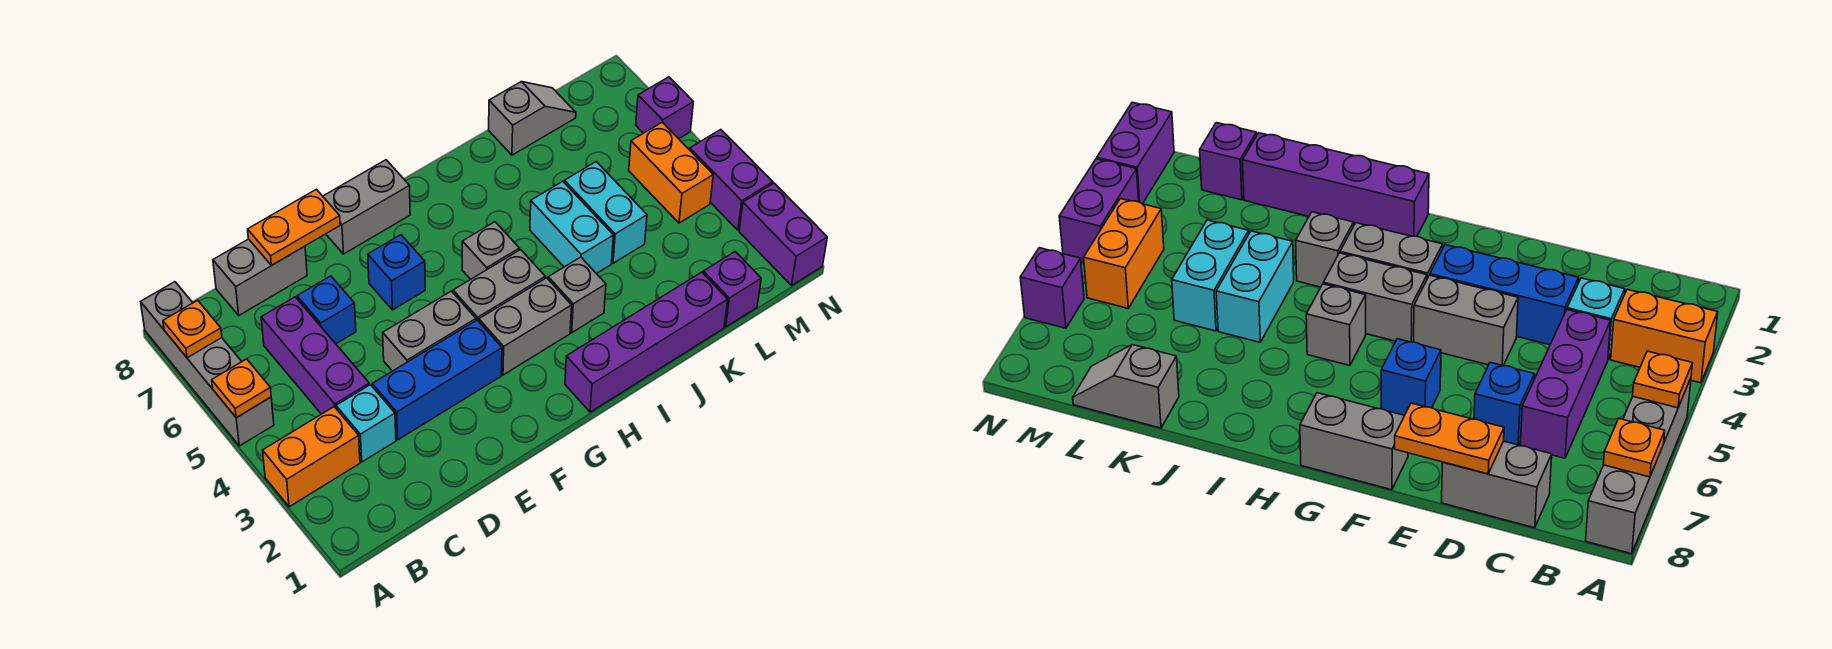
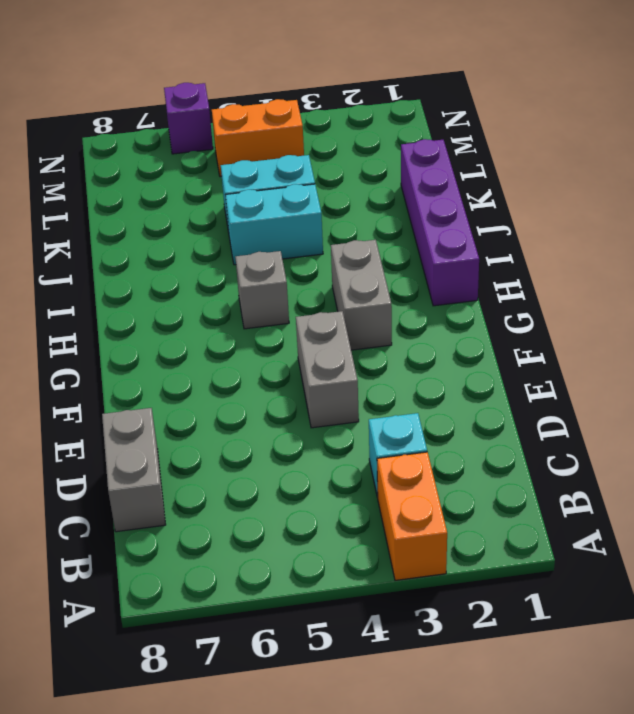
none -> grey 1x4 brick [141,282,274,446]
none -> purple 1x3 brick [261,297,369,414]
none -> blue 1x3 brick [372,320,502,440]

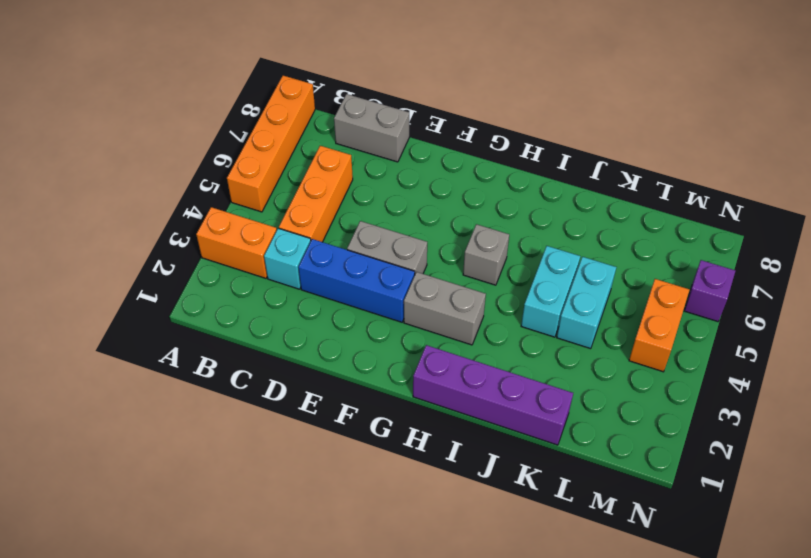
orange 1x4 brick [227,76,315,212] -> grey 1x4 brick [141,282,274,446]
orange 1x3 brick [279,146,353,242] -> purple 1x3 brick [261,297,369,414]
none -> blue 1x1 brick [297,276,356,344]
none -> blue 1x1 brick [368,235,425,310]
none -> grey 1x2 brick [323,160,410,254]

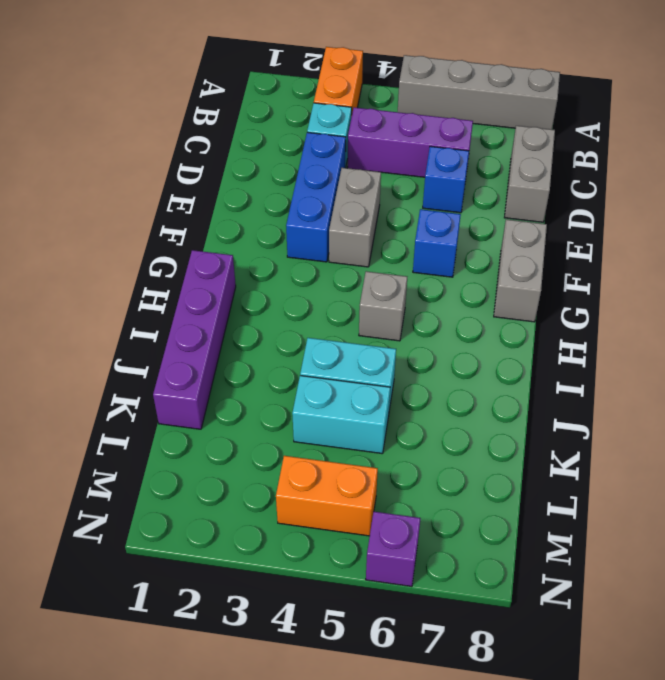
none -> grey 1x2 brick [479,278,572,375]
none -> grey 1x2 brick [453,250,545,321]
none -> grey 1x1 brick [548,257,606,333]

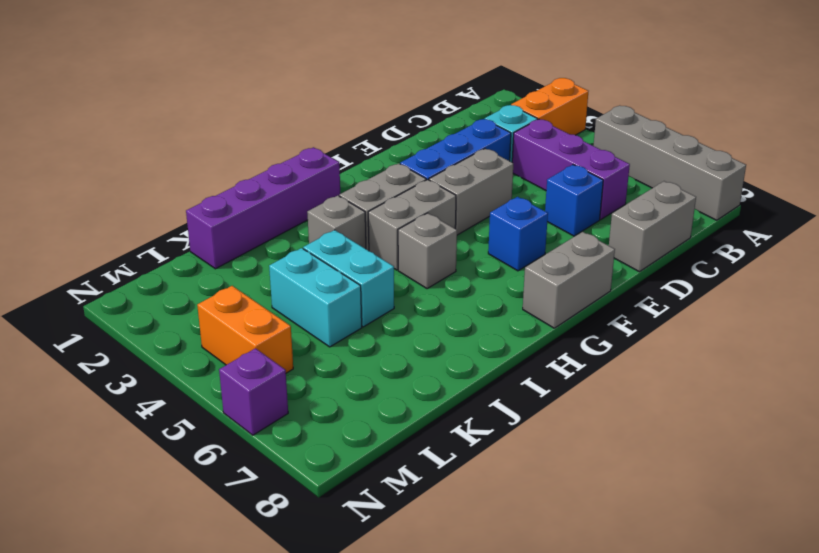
none -> grey 1x2 slope [489,82,576,155]
none -> purple 1x1 brick [703,252,761,327]
none -> purple 1x2 brick [739,183,827,285]

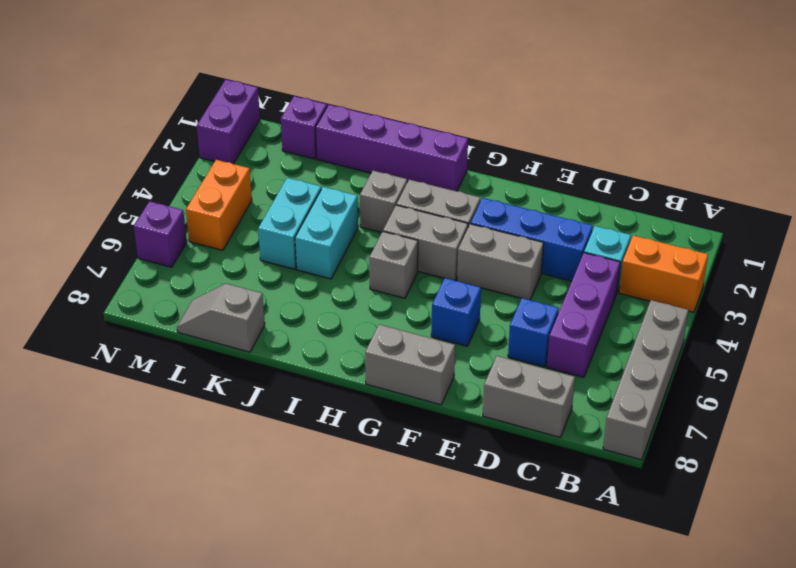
none -> purple 1x2 brick [690,130,773,230]
none -> orange 1x1 plate [212,359,271,418]
none -> orange 1x1 plate [163,300,222,358]

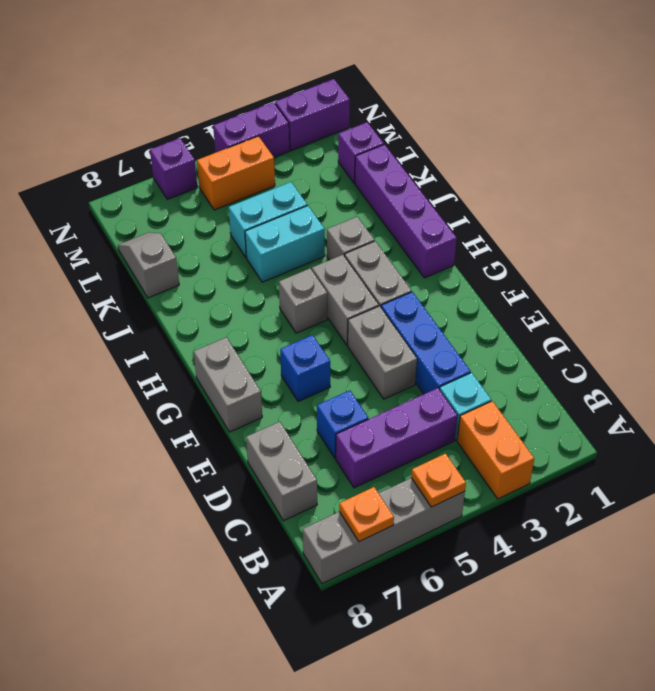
none -> orange 1x2 plate [248,189,340,266]

